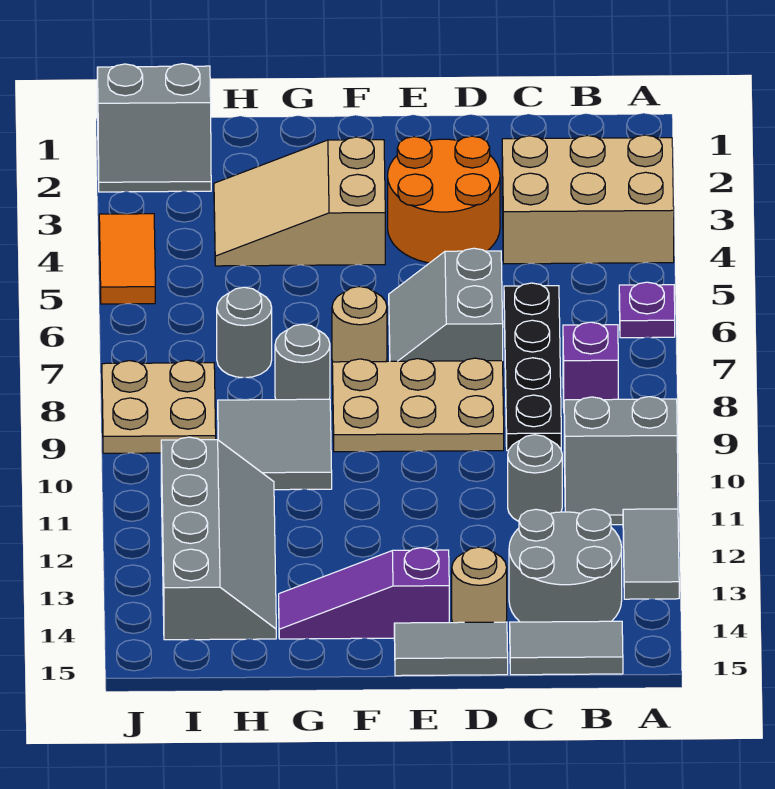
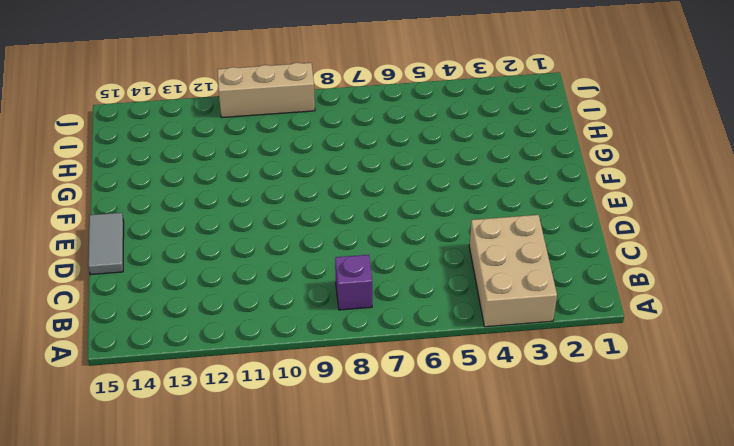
tan 1x3 brick [217,63,315,117] -> tan 2x2 plate [102,360,216,453]
none -> purple 1x1 plate [619,282,675,338]
none -> grey 2x2 slope [564,397,678,525]
none -> grey 1x2 tile [623,509,679,599]

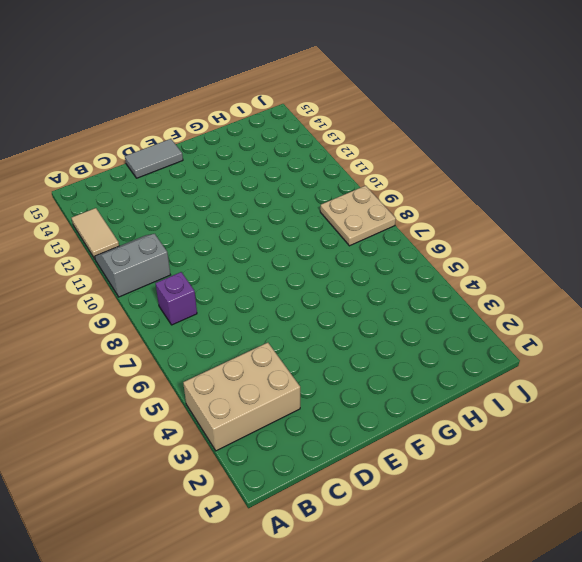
tan 1x2 tile [72,208,119,259] -> grey 1x2 tile [623,509,679,599]
none -> purple 1x1 plate [619,282,675,338]
none -> grey 2x2 round brick [509,509,622,622]
none -> grey 1x2 tile [510,621,623,675]

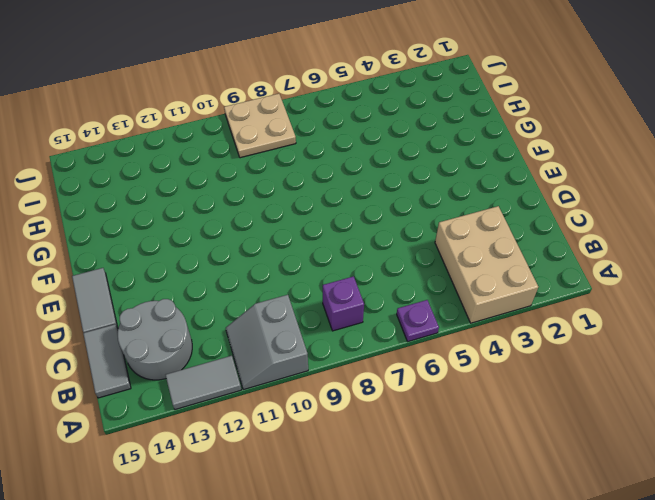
none -> black 1x4 plate [504,283,561,451]
none -> grey 1x1 round brick [508,435,562,521]
none -> orange 2x2 round brick [388,136,500,263]

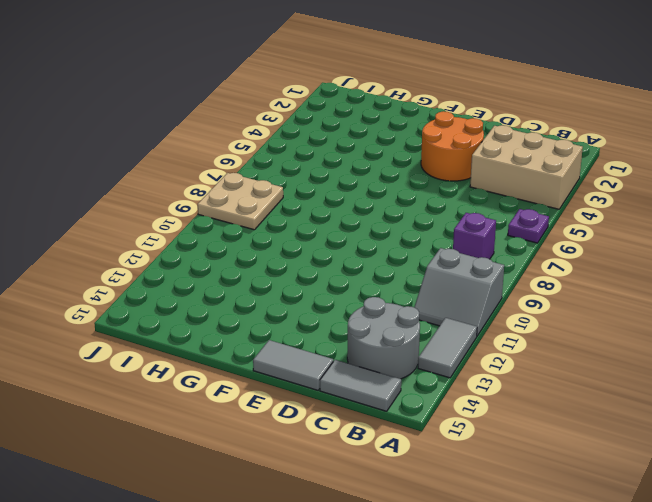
none -> black 1x4 plate [504,283,561,451]
none -> grey 1x1 round brick [508,435,562,521]
none -> grey 2x2 slope [389,248,503,361]

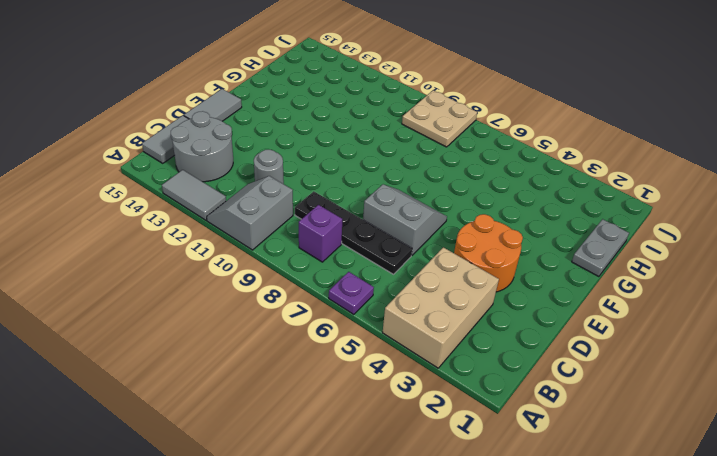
grey 1x2 plate [572,219,629,277] -> none
none -> tan 2x3 plate [332,358,504,452]
none -> tan 1x1 round brick [452,547,507,623]
none -> purple 1x3 slope [279,548,449,639]

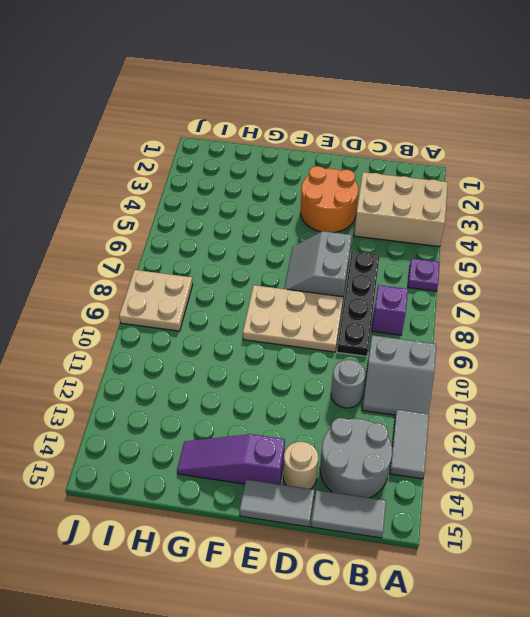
none -> tan 2x3 slope [214,137,385,266]
none -> tan 1x1 round brick [332,287,387,362]
none -> grey 1x1 round brick [275,324,330,400]

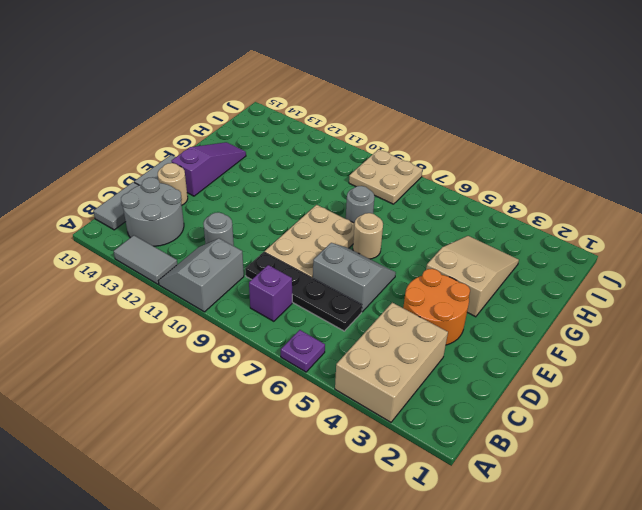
none -> grey 2x2 tile [218,399,332,490]
none -> grey 1x1 round brick [217,287,272,378]
none -> grey 2x4 slope [161,437,276,640]

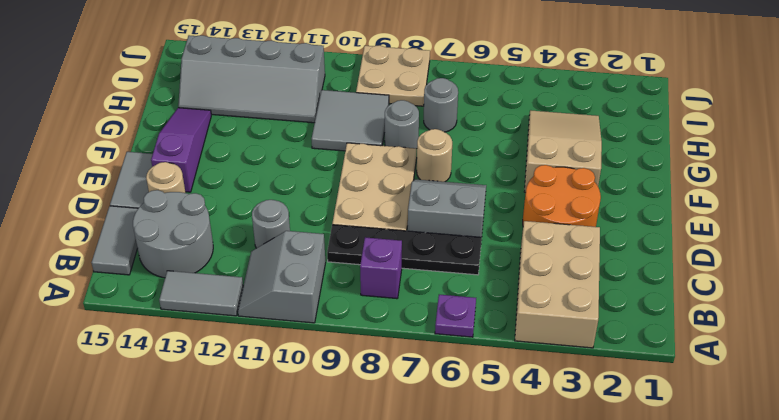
none -> grey 2x2 slope [97,64,211,192]
none -> orange 1x2 tile [99,214,155,304]

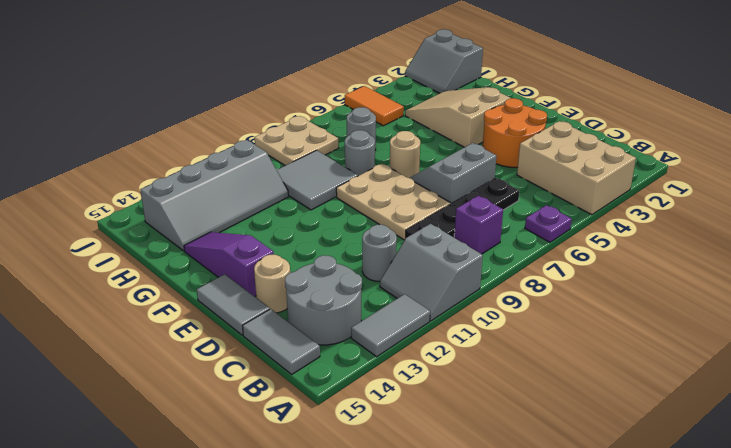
orange 1x2 tile [345,86,404,126] -> orange 1x2 tile turned to [99,214,155,304]

